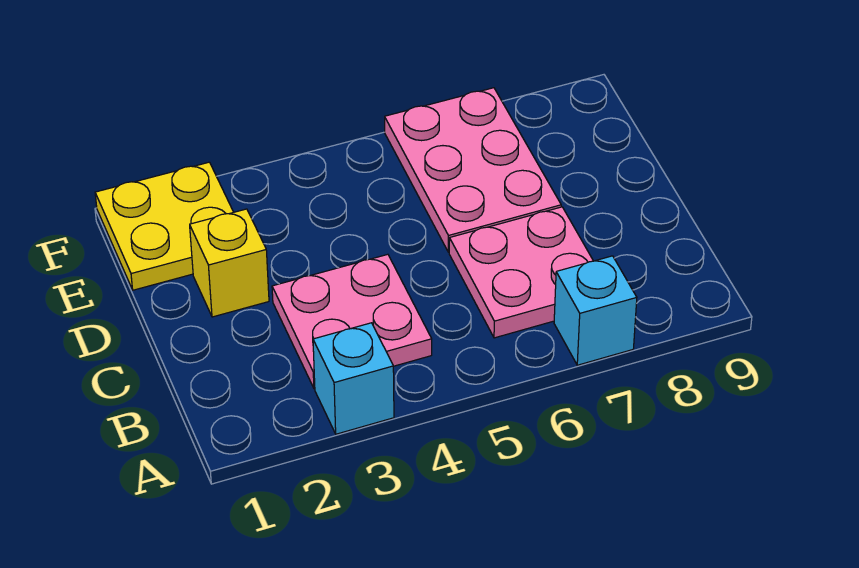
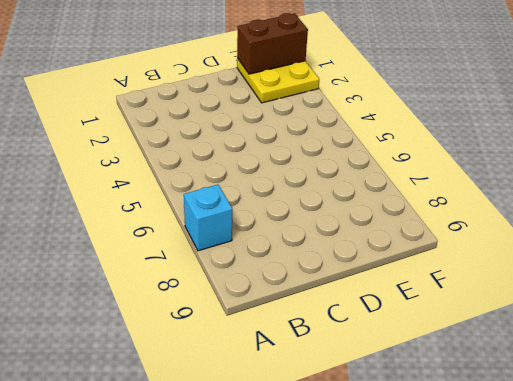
brown 1x2 brick [237,13,308,74] -> none
none -> cyan 1x1 brick [313,323,394,434]
none -> pink 2x2 plate [272,254,432,389]

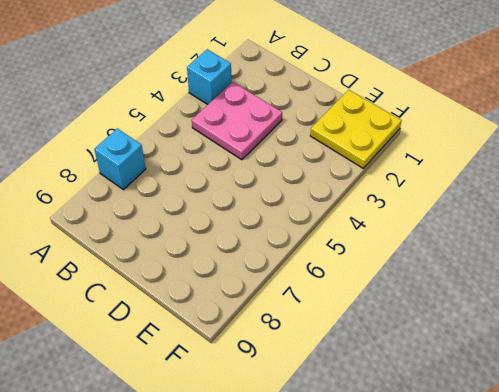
none -> pink 2x2 plate [449,207,593,338]
none -> yellow 1x1 brick [190,209,269,317]

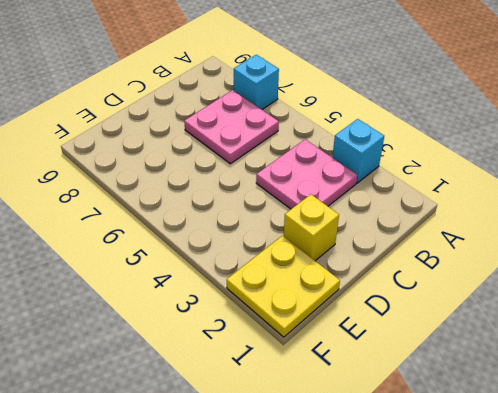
none -> pink 2x3 plate [385,88,561,252]

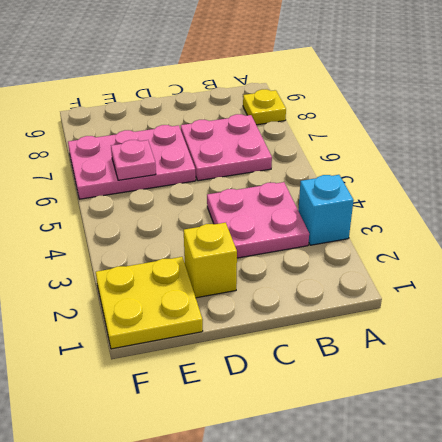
yellow 1x1 plate [243,89,286,125] -> none
pink 1x1 plate [111,140,156,180] -> none
none -> cyan 1x1 brick [554,256,637,365]

